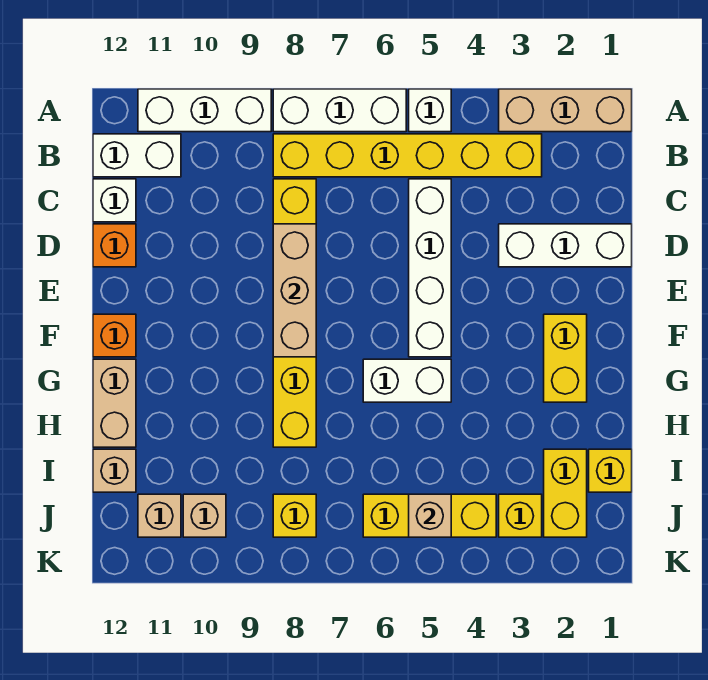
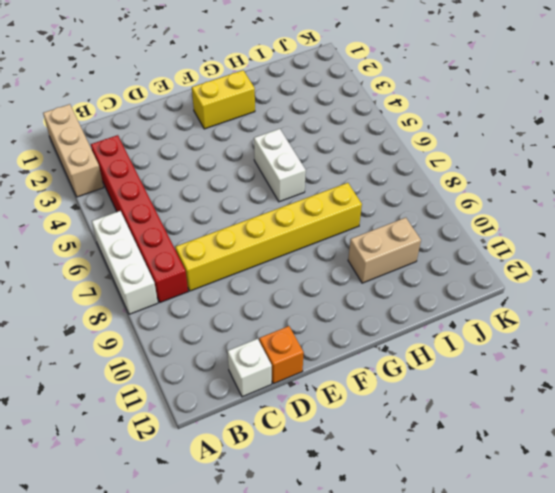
red 1x6 brick [91,135,188,302] -> yellow 1x6 brick [273,134,542,177]
tan 1x2 brick [348,218,421,283] -> tan 1x2 brick moved to [93,359,136,447]
none -> white 1x1 brick [409,89,451,132]
none -> white 1x3 brick [138,89,271,132]
none -> white 1x2 brick [93,134,181,177]

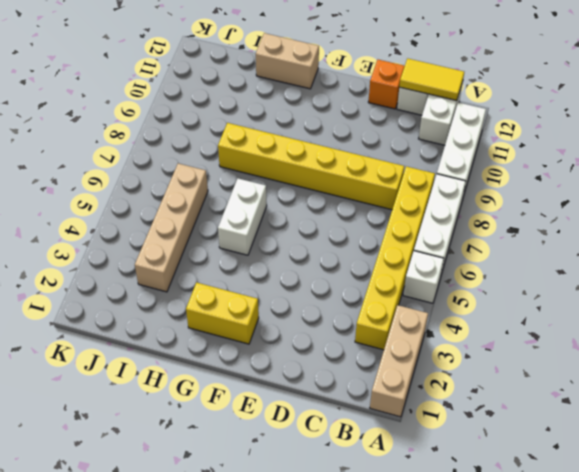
yellow 1x2 tile [399,58,464,101] -> none
tan 1x4 brick [135,163,208,292] -> none
none -> white 1x4 brick [409,179,451,357]
none -> white 1x3 brick [499,224,632,267]
none -> orange 1x1 brick [93,314,136,357]

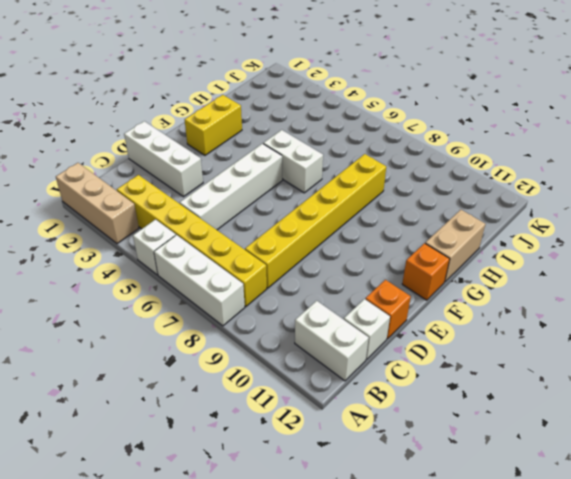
none -> white 1x3 brick [138,89,271,132]
none -> yellow 1x1 brick [589,449,632,492]
none -> yellow 1x2 brick [544,449,587,537]

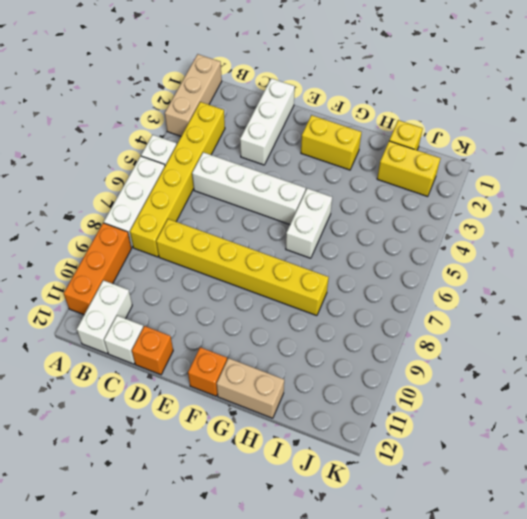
orange 1x3 brick [64,223,132,315] -> white 1x3 brick [138,89,271,132]
none -> tan 1x1 brick [93,449,136,492]
none -> yellow 1x1 brick [499,494,542,537]
none -> yellow 1x3 brick [363,494,496,537]

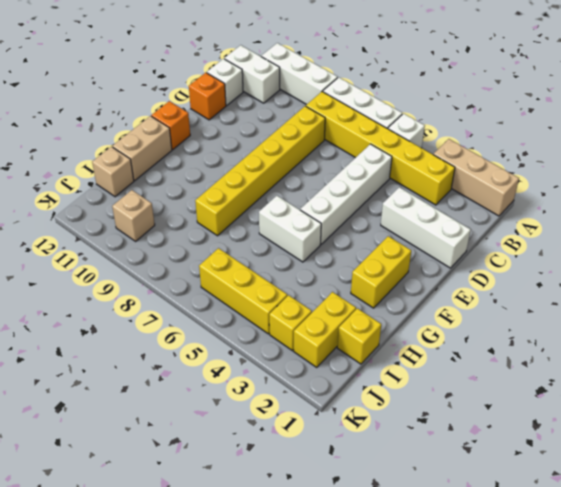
none -> yellow 1x1 brick [273,494,316,537]
none -> tan 1x1 brick [138,494,181,537]
none -> tan 1x3 brick [273,224,316,357]

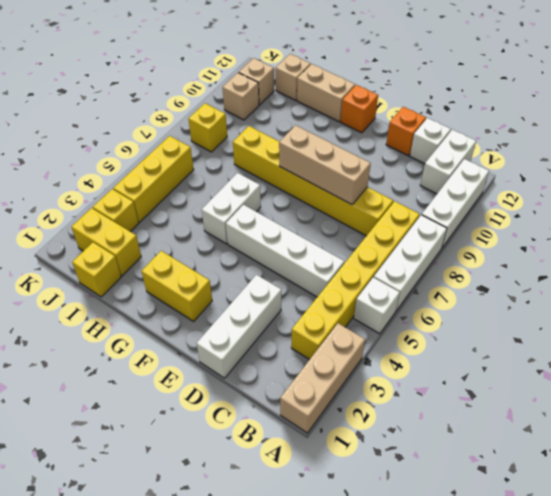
none -> tan 1x1 brick [409,494,451,537]

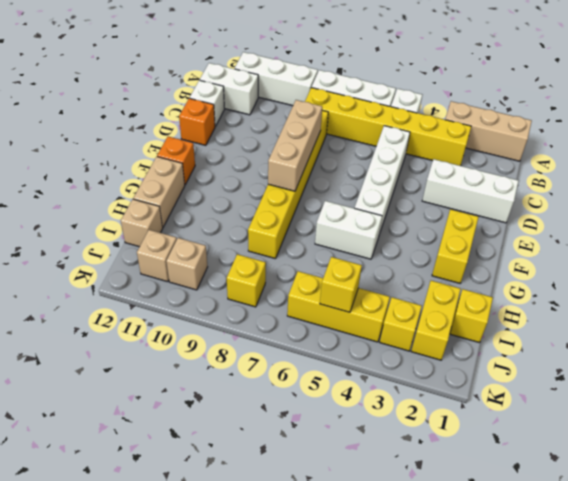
yellow 1x1 brick [320,257,362,312] -> tan 1x1 brick [409,494,451,537]

